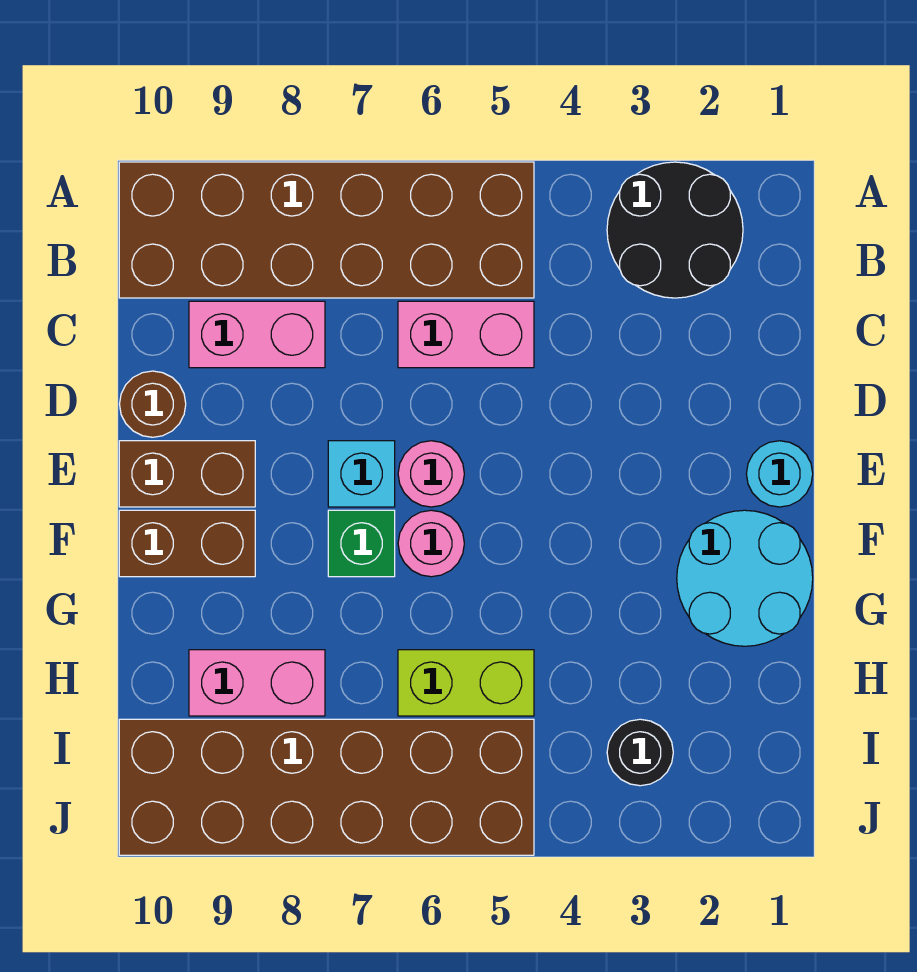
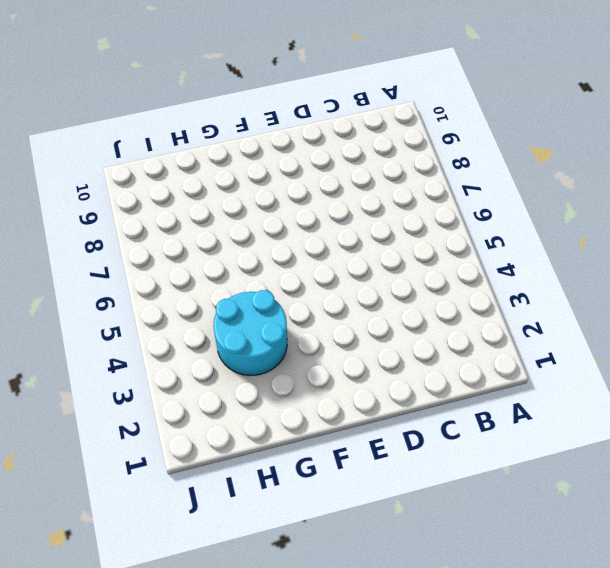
cyan 2x2 round brick [213,290,287,376] -> cyan 2x2 round brick moved to [677,510,813,646]
none -> black 2x2 round brick [607,162,743,298]
none -> brown 2x6 brick [119,162,534,298]
none -> pink 1x2 brick [398,301,534,368]

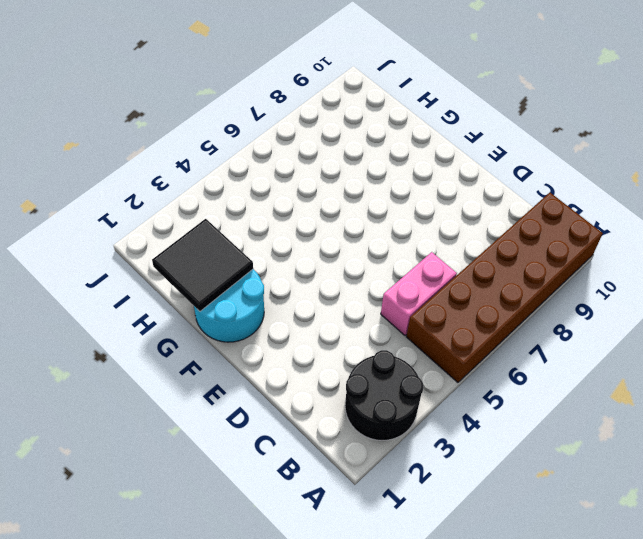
black 2x2 tile [152,219,253,311] -> none
none -> pink 1x2 brick [189,301,325,368]
none -> brown 1x1 round brick [120,371,186,437]
none -> cyan 1x1 round brick [746,441,813,507]

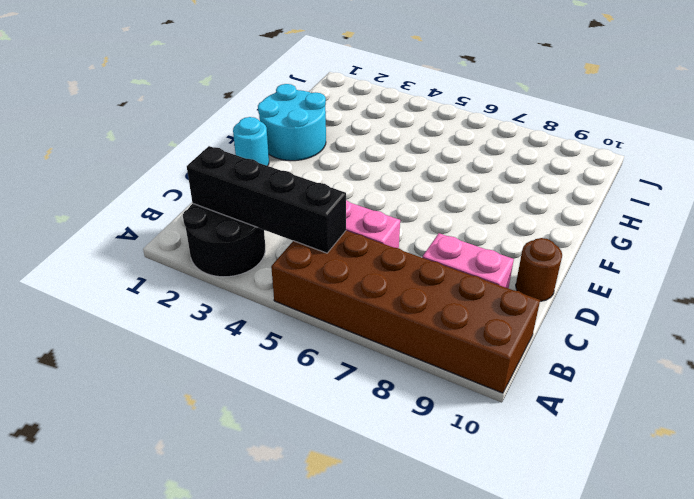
black 1x4 brick [187,146,346,253] -> none
none -> pink 1x1 round brick [398,441,464,507]
none -> cyan 1x1 brick [328,441,395,507]
none -> brown 1x2 brick [119,441,255,507]

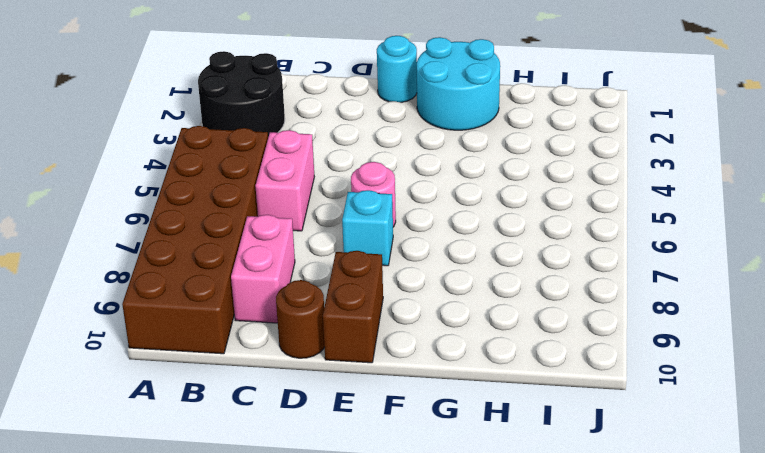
none -> pink 1x1 round brick [398,510,464,577]
none -> green 1x1 brick [328,510,395,577]
none -> brown 1x2 brick [119,510,255,577]

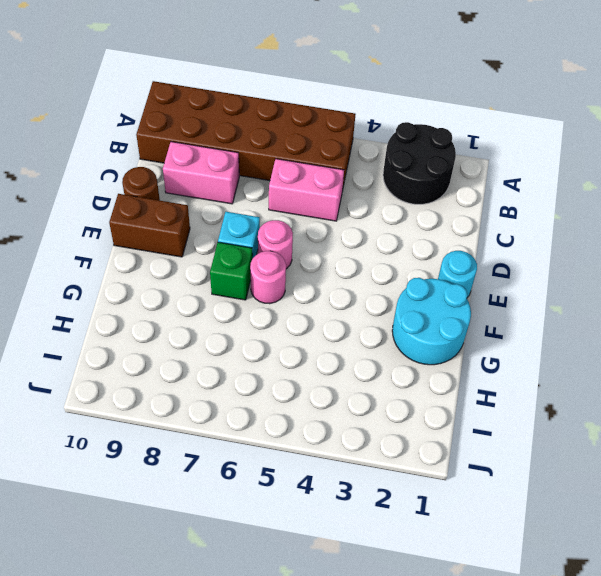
none -> brown 1x2 brick [119,510,255,577]
none -> lime 1x2 brick [398,650,534,716]
none -> pink 1x2 brick [189,650,325,716]

